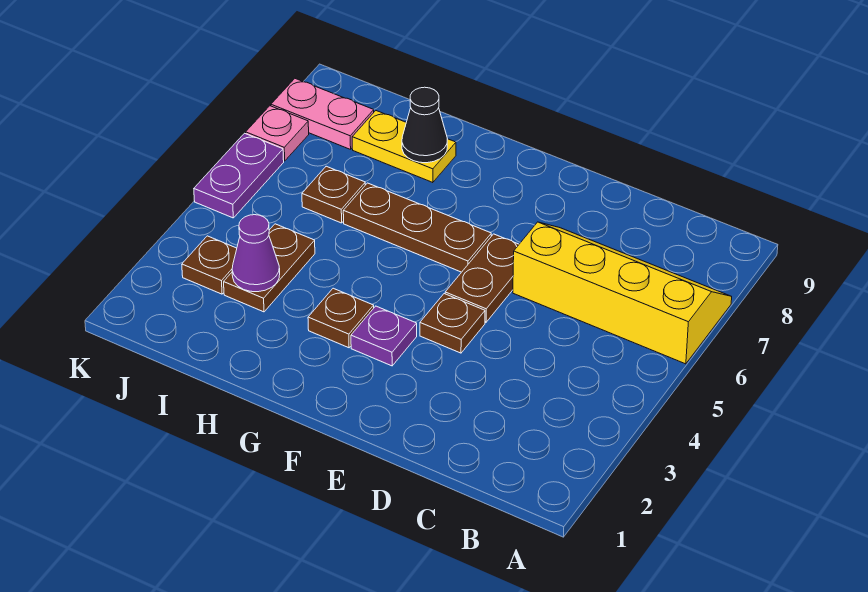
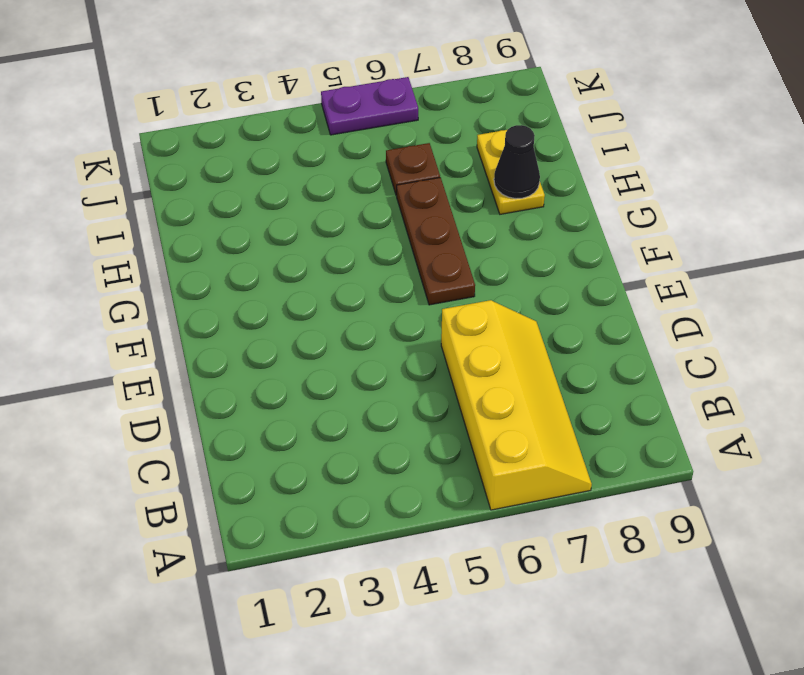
none -> brown 1x1 plate [420,294,485,353]
none -> brown 1x2 plate [445,234,519,322]
none -> purple 1x1 plate [351,306,417,366]

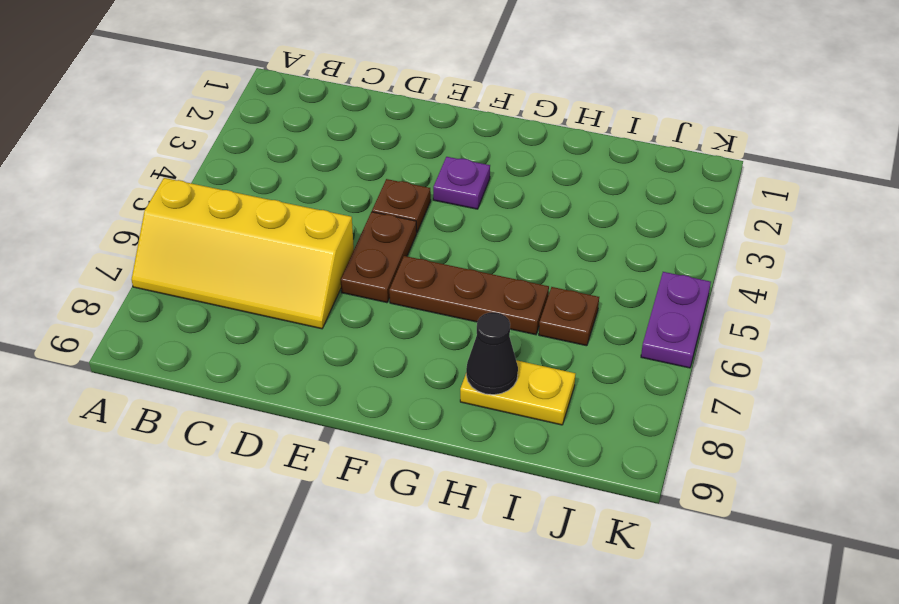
none -> brown 1x1 plate [308,288,374,348]
none -> brown 1x2 plate [224,224,315,312]
none -> brown 1x1 plate [182,236,237,294]

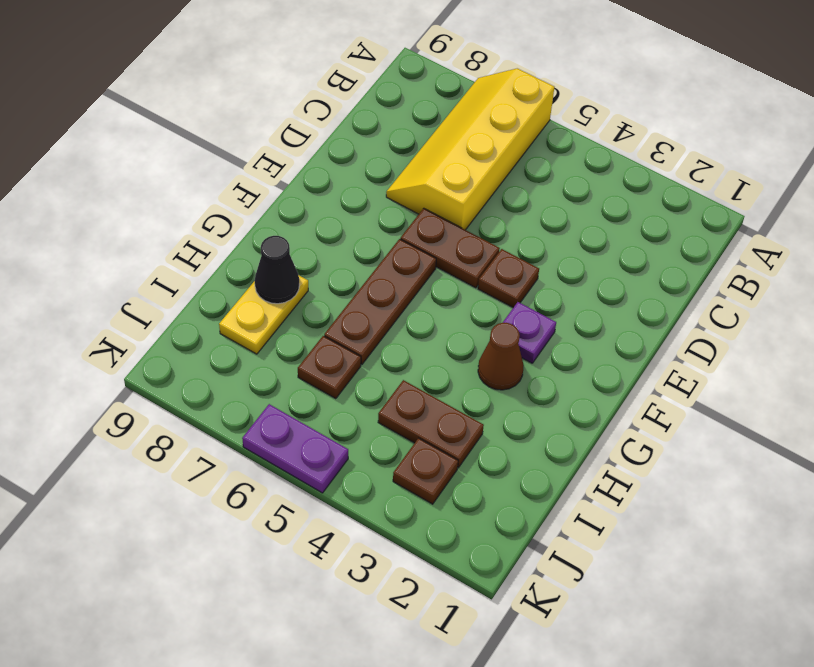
brown 1x1 cone [478,323,524,390] -> brown 1x1 plate [308,288,374,348]
none -> pink 1x2 plate [271,79,374,149]
none -> pink 1x1 plate [246,106,309,161]
none -> purple 1x1 cone [232,215,280,292]

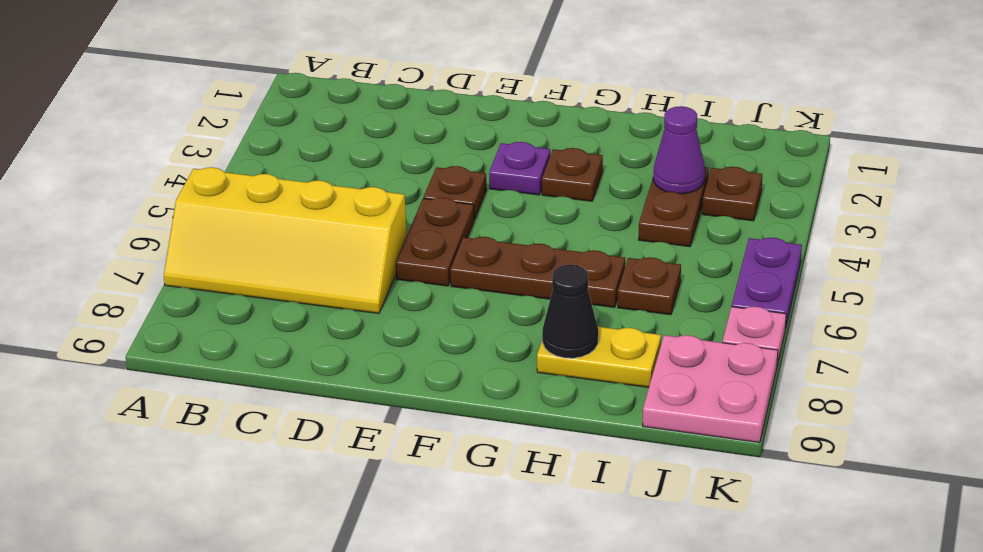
pink 2x2 plate [643,335,778,443] -> pink 1x2 plate [271,79,374,149]

